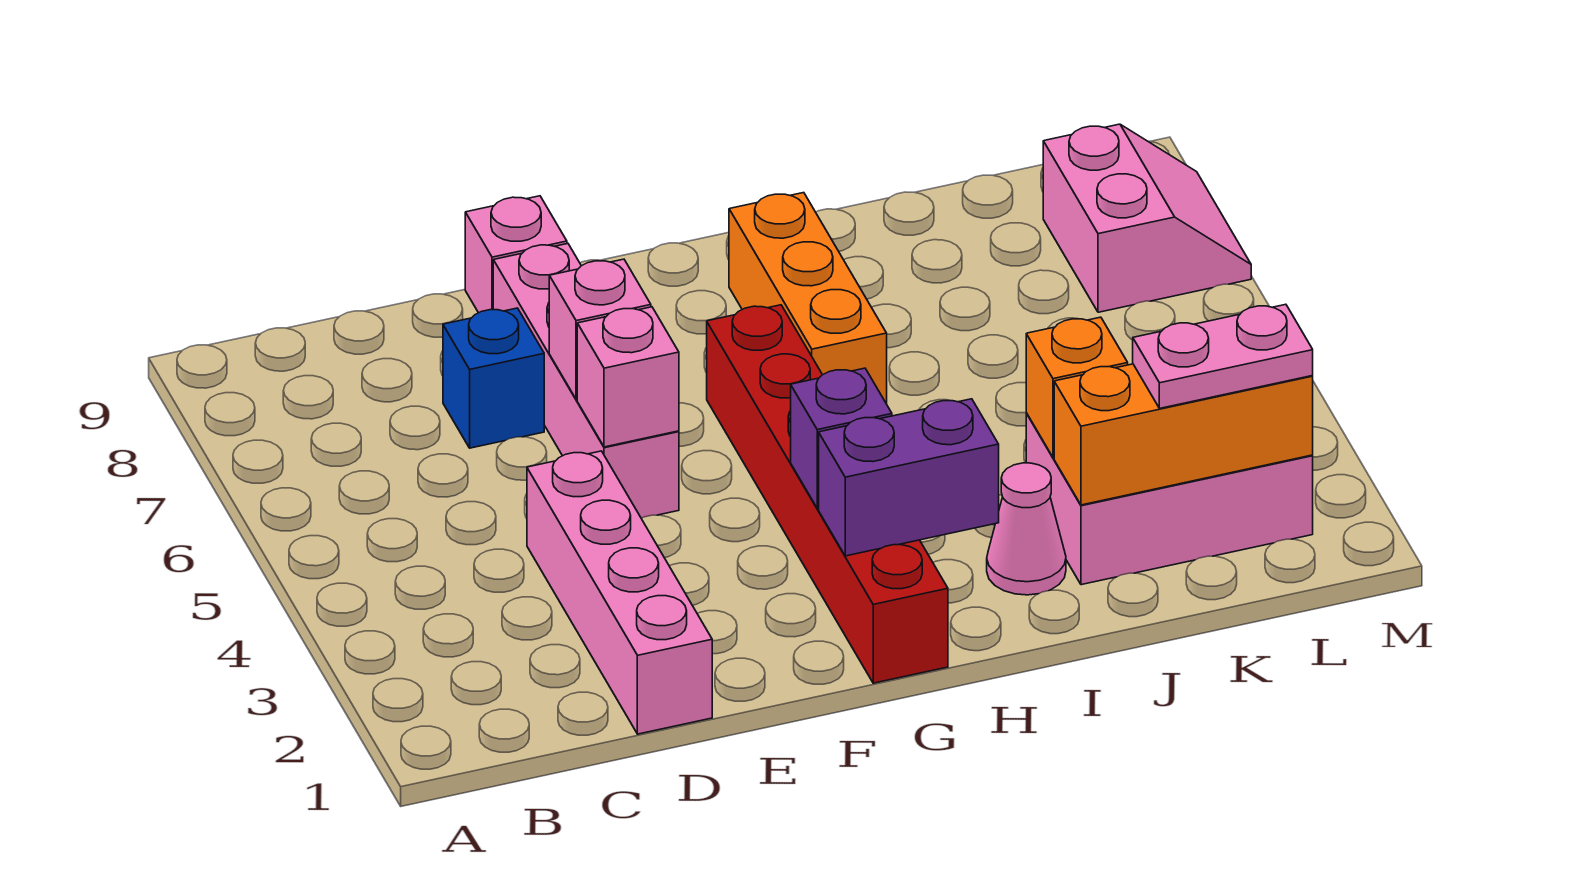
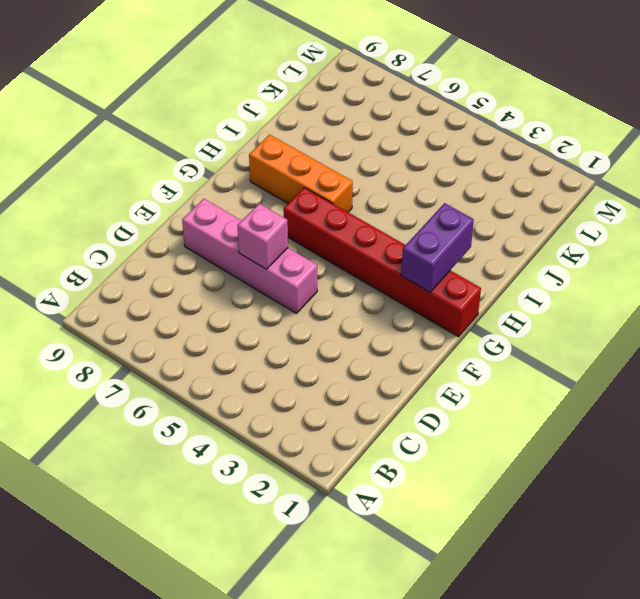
none -> pink 1x4 brick [527,451,712,734]
none -> blue 1x1 brick [443,308,544,448]
none -> pink 1x1 brick [465,196,567,313]

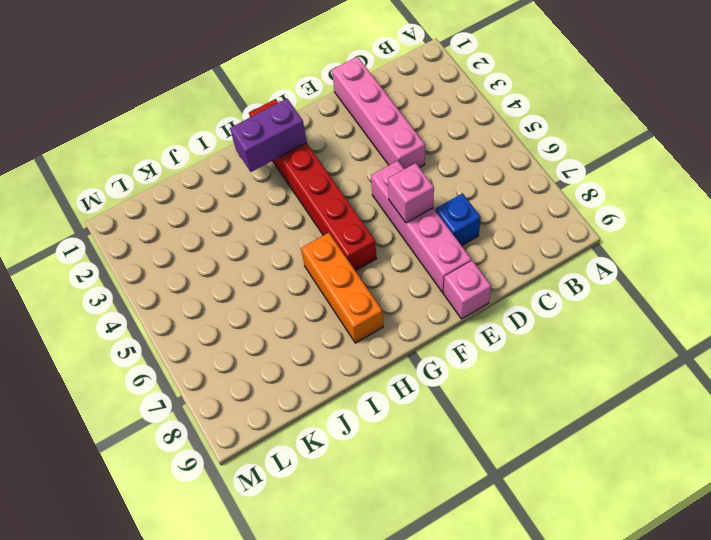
none -> pink 1x1 cone [987,463,1066,595]
none -> pink 2x3 brick [1026,413,1313,585]
none -> pink 2x2 slope [1043,124,1251,312]

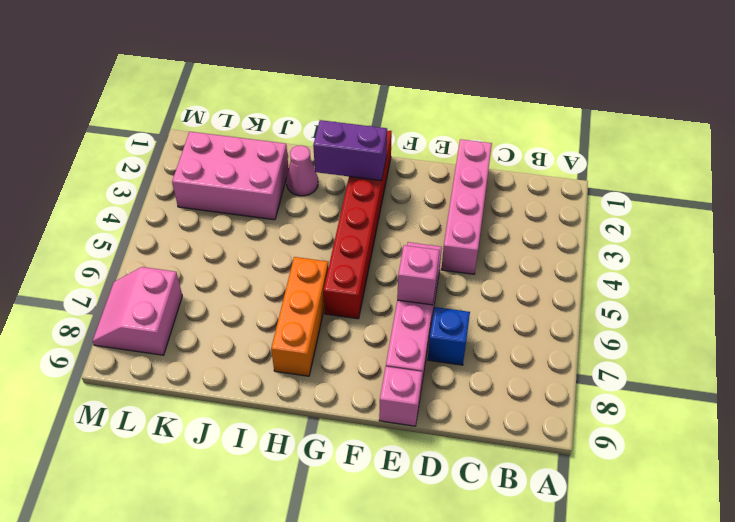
none -> pink 1x1 brick [577,307,679,447]
none -> purple 1x1 brick [791,368,892,508]
none -> orange 1x3 brick [1054,364,1313,505]

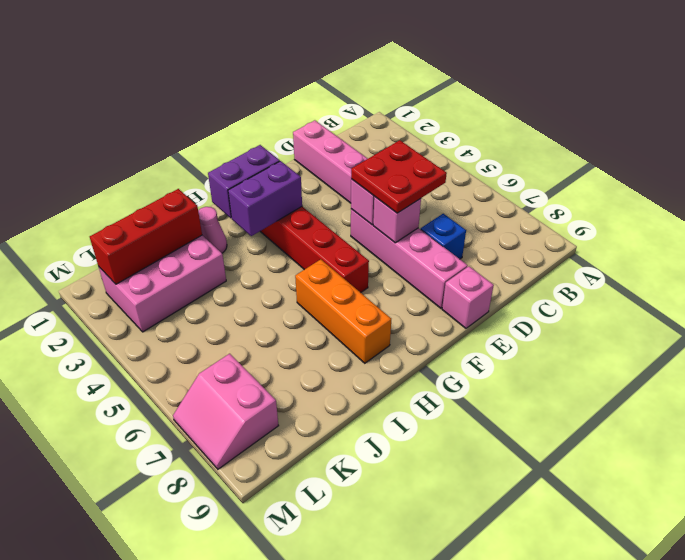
red 2x2 plate [351,140,447,213] -> none
purple 1x2 brick [228,161,302,236] -> purple 1x1 brick [791,368,892,508]
red 1x3 brick [90,189,202,284] -> orange 1x3 brick [1054,364,1313,505]
none -> orange 1x1 brick [1026,317,1128,457]
none -> pink 1x2 plate [1133,304,1313,408]

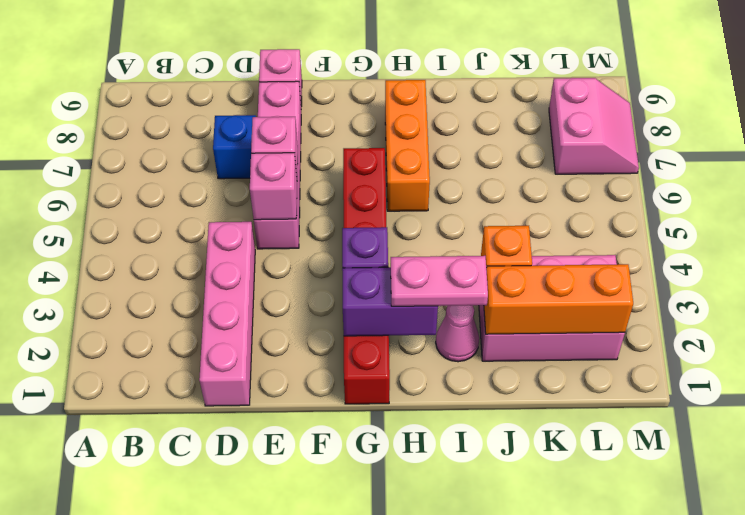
pink 1x2 plate [391,256,488,306] -> pink 1x2 plate moved to [1133,304,1313,408]

